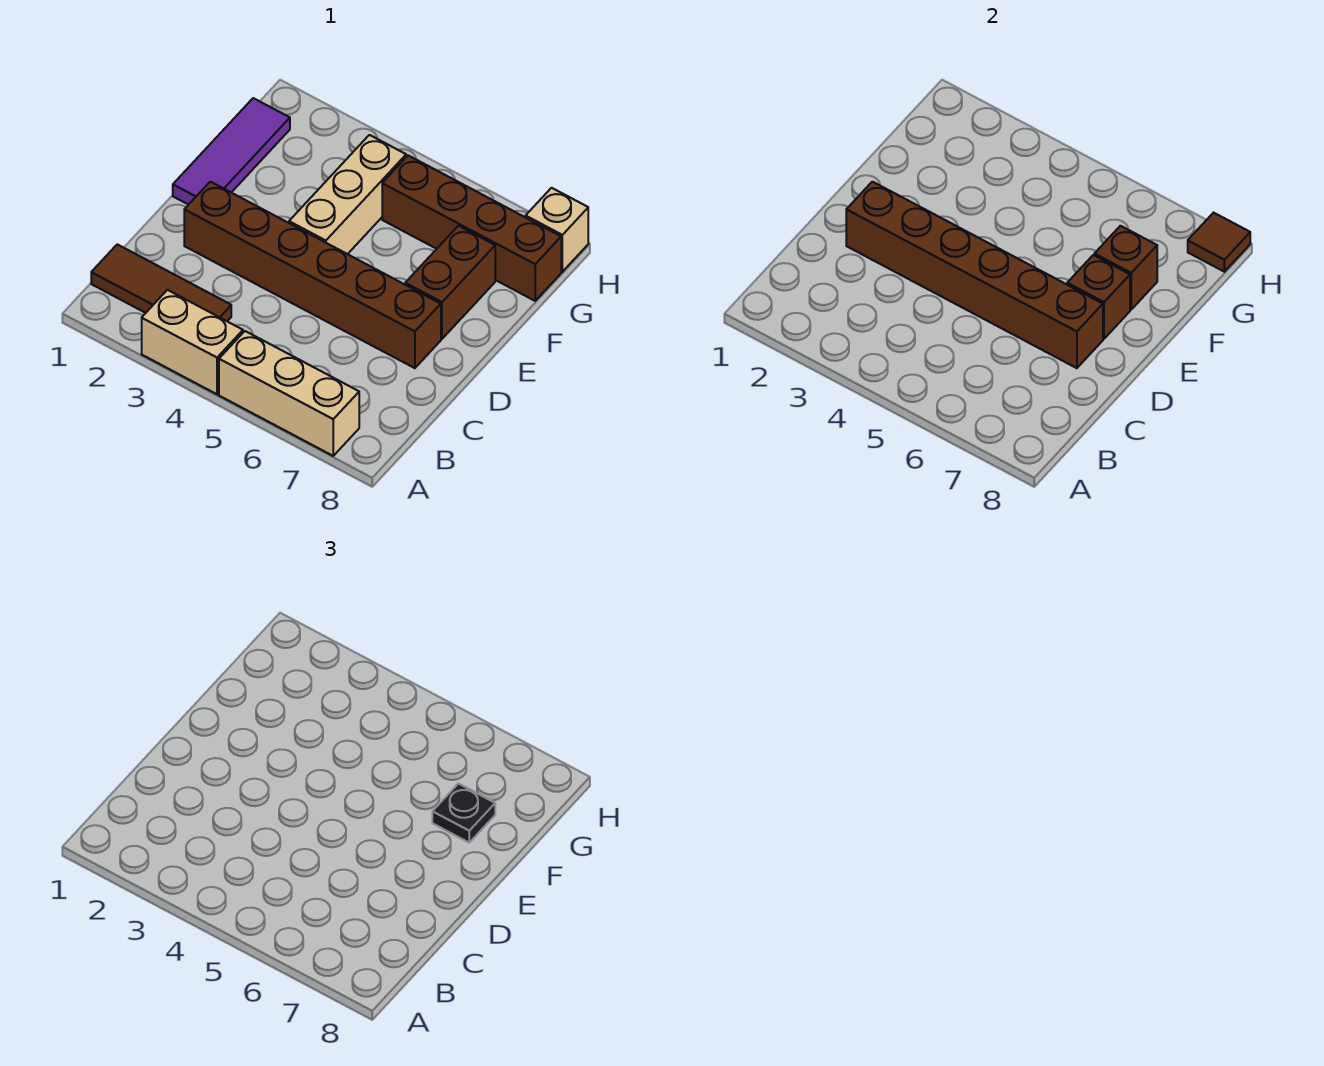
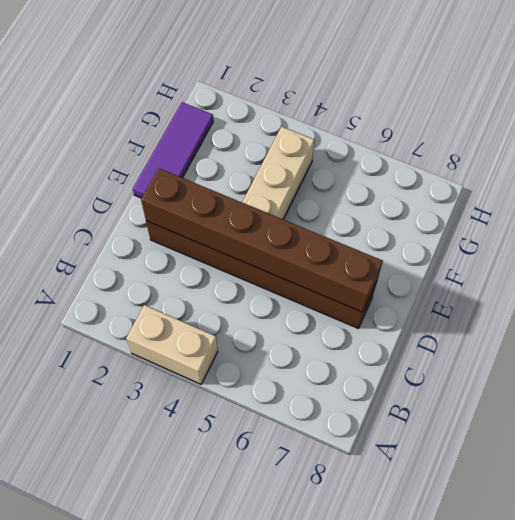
none -> tan 1x3 brick [219,331,359,456]
none -> brown 1x3 tile [91,244,231,321]
none -> brown 1x2 brick [405,226,495,339]

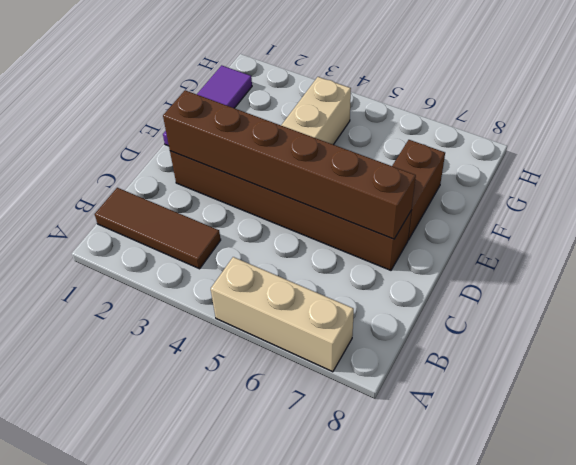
none -> tan 1x2 brick [142,290,243,394]
none -> brown 1x4 brick [382,156,561,301]
none -> tan 1x1 brick [526,188,588,272]

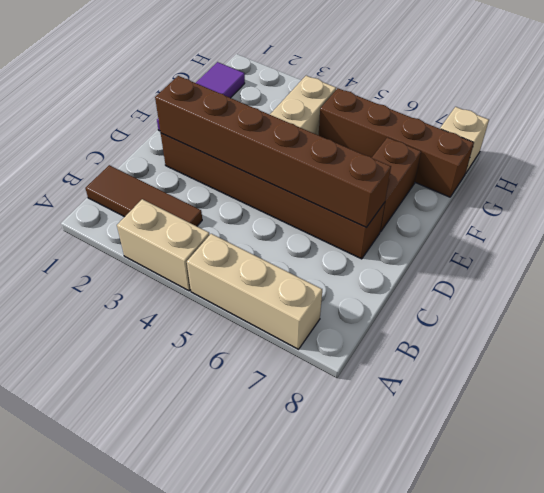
none -> brown 1x1 brick [1067,255,1130,339]
none -> brown 1x1 brick [1094,226,1157,309]
none -> brown 1x1 tile [1188,213,1250,272]

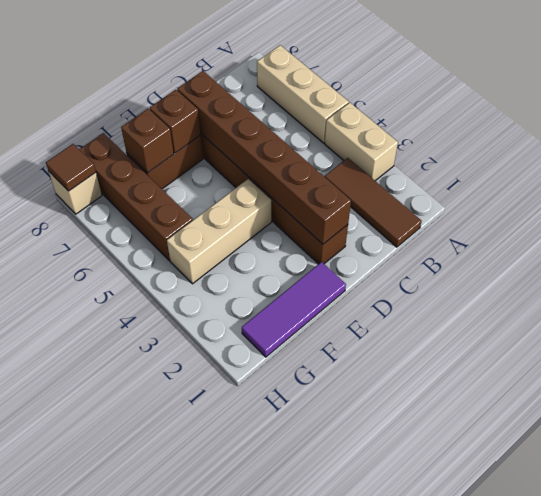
none -> black 1x1 plate [432,784,495,842]

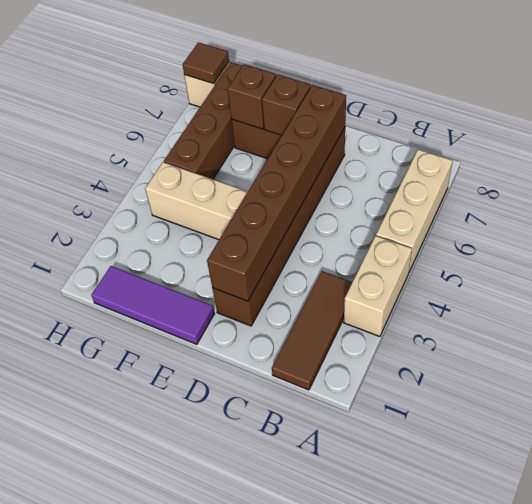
none -> black 1x1 plate [432,784,495,842]

